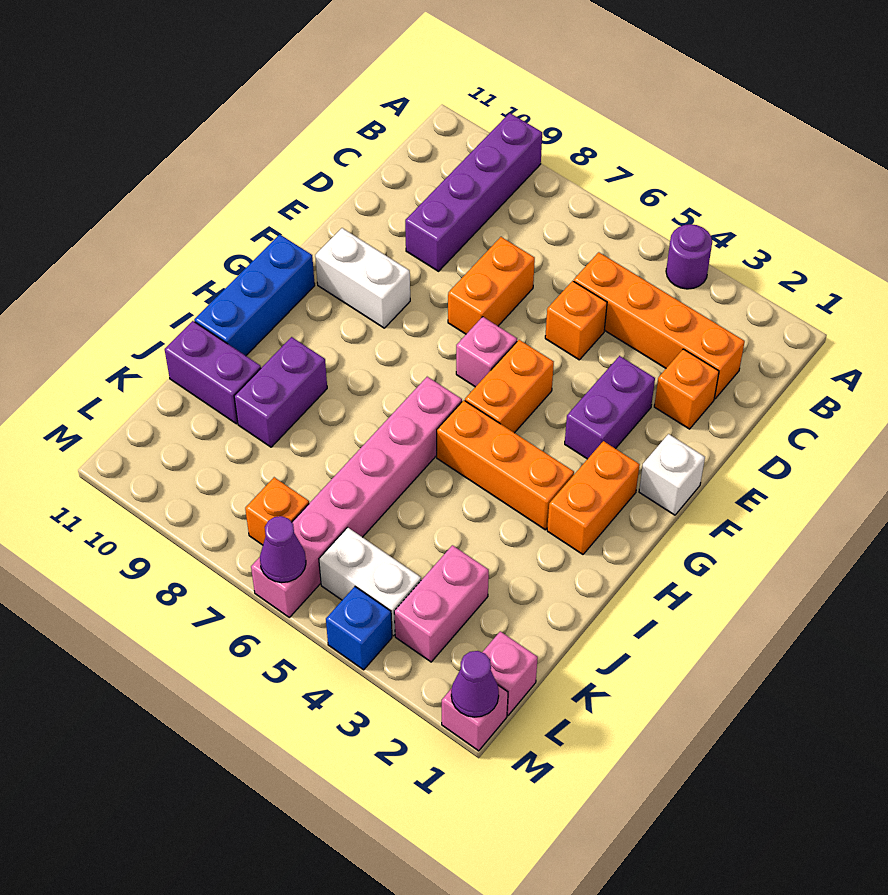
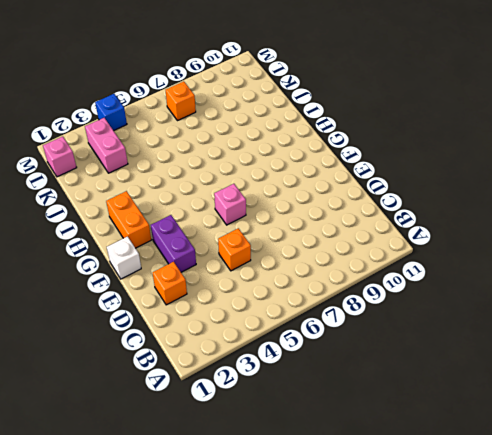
none -> purple 1x1 round brick [666,224,712,289]
none -> purple 1x4 brick [405,113,542,271]
none -> orange 1x4 brick [574,252,745,399]

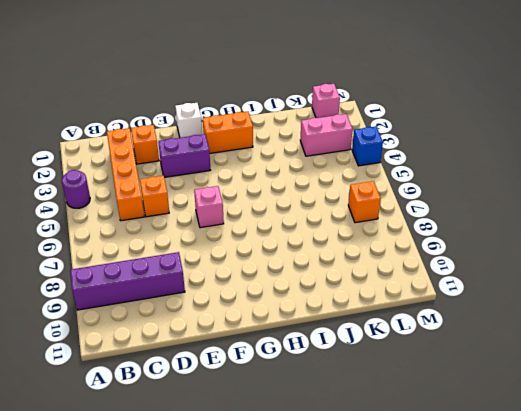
none -> orange 1x2 brick [448,237,535,334]
none -> orange 1x2 brick [465,340,554,433]
none -> white 1x2 brick [315,228,410,328]

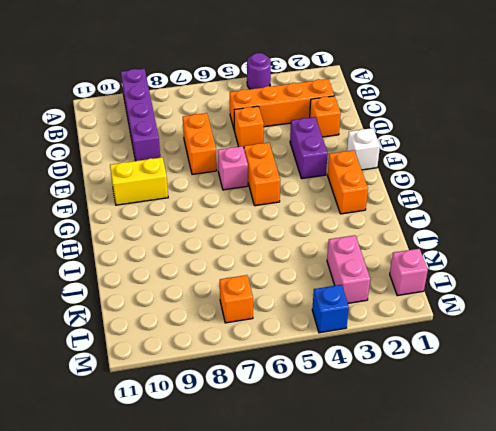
yellow 1x2 brick [110,157,168,205] -> white 1x2 brick [315,228,410,328]
none -> blue 1x3 brick [194,234,315,356]
none -> orange 1x3 brick [437,400,574,530]
none -> pink 1x6 brick [251,377,462,617]

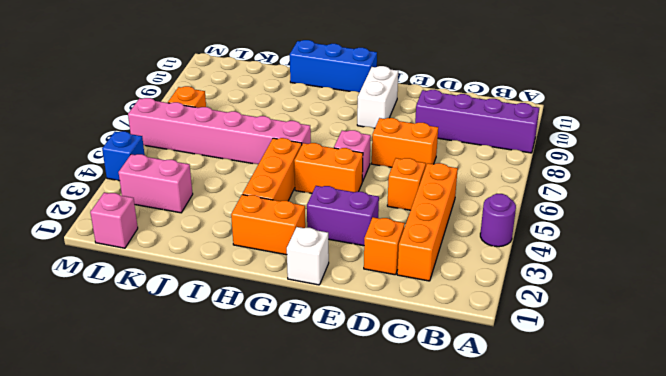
none -> purple 1x2 brick [234,337,327,447]
none -> purple 1x2 brick [165,321,261,424]
none -> white 1x2 brick [319,527,421,636]

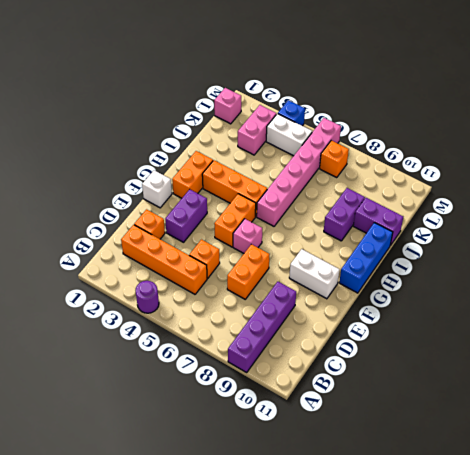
none -> pink 1x1 brick [442,685,508,751]
none -> purple 1x1 cone [451,651,499,717]
none -> purple 1x1 cone [260,516,306,583]

